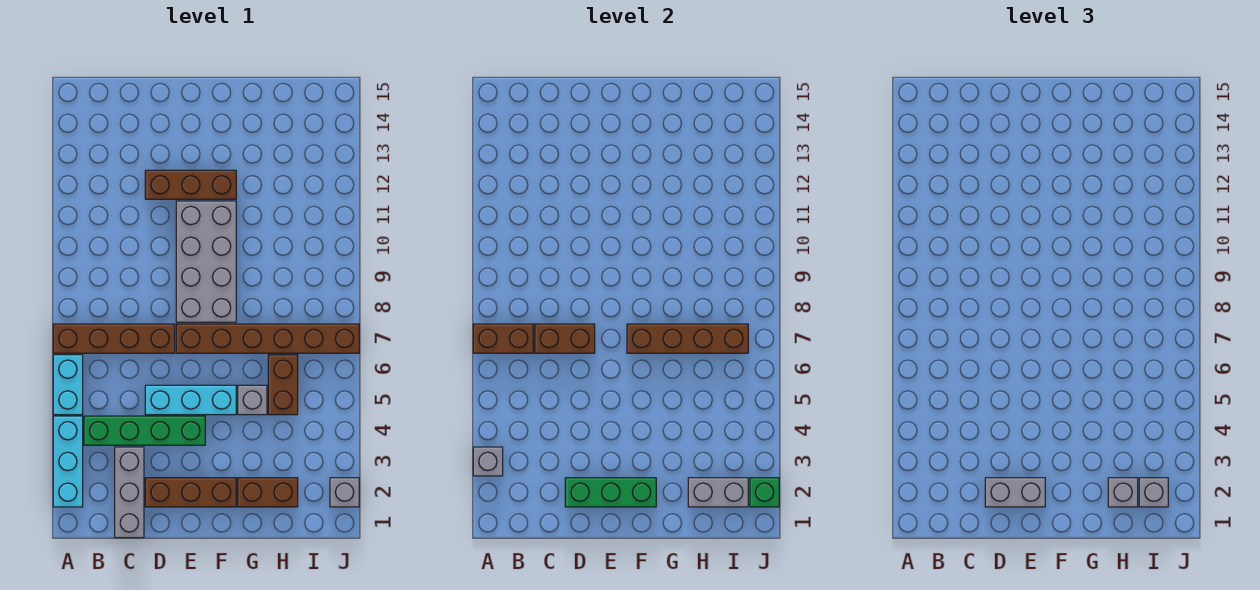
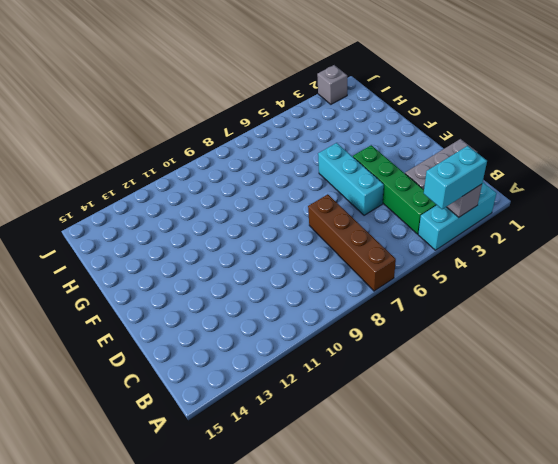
cyan 1x2 brick [424,146,487,209] -> cyan 1x2 brick moved to [53,355,83,415]
none -> brown 1x3 brick [145,478,236,507]
none -> brown 1x3 brick [145,170,236,199]
none -> brown 1x6 brick [176,324,359,353]

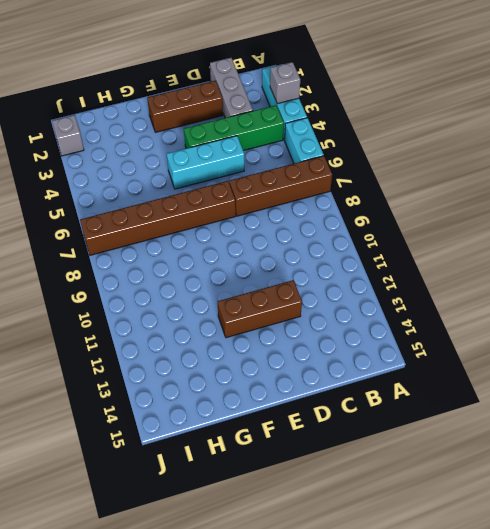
none -> grey 2x4 brick [176,201,236,322]
none -> brown 1x2 brick [238,478,298,507]
none -> grey 1x1 brick [238,385,267,415]

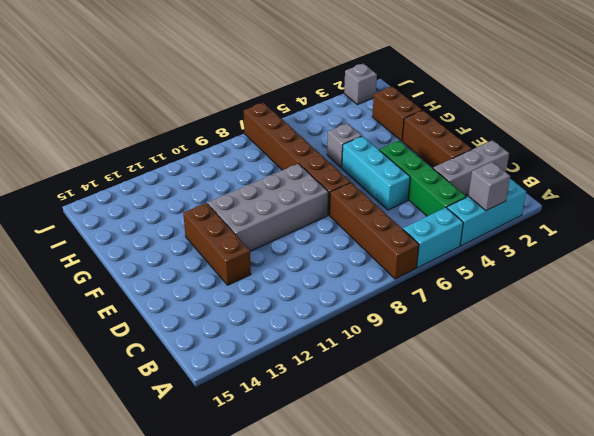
none -> brown 1x2 brick [268,355,298,415]
none -> brown 1x2 brick [473,324,533,353]
none -> brown 1x2 brick [535,324,595,353]

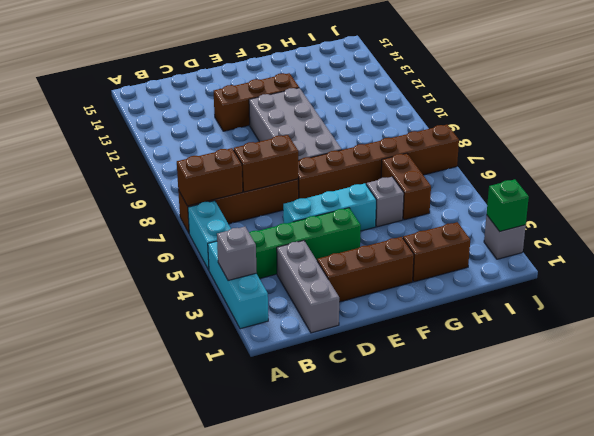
none -> green 1x3 brick [565,478,656,507]
none -> brown 1x4 brick [627,324,748,353]
none -> grey 1x2 brick [688,478,748,507]

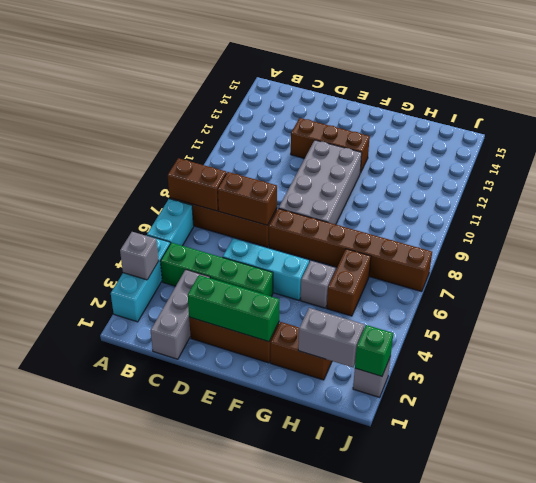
none -> brown 1x4 brick [627,324,748,353]
none -> grey 1x2 brick [985,478,1045,507]
none -> grey 1x1 brick [1108,478,1138,507]

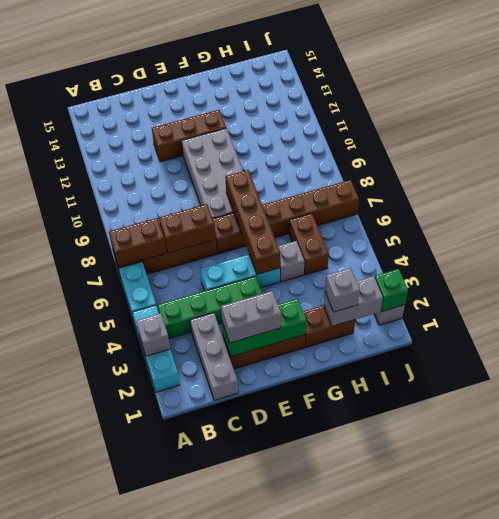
brown 1x4 brick [225,170,280,274] -> brown 1x4 brick turned to [627,324,748,353]
none -> grey 1x1 brick [1139,478,1168,507]

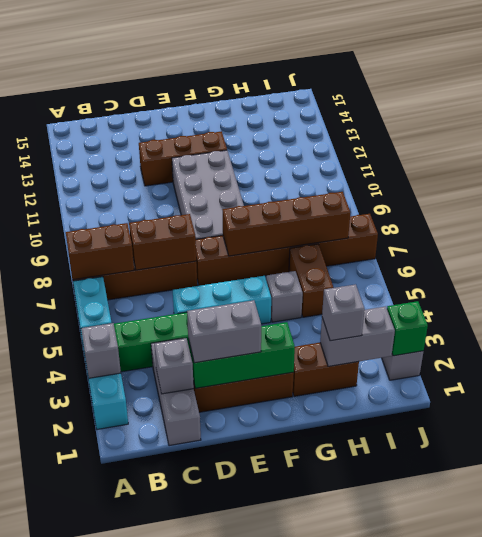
grey 1x1 brick [154,338,194,394] -> grey 1x1 brick moved to [1139,478,1168,507]

